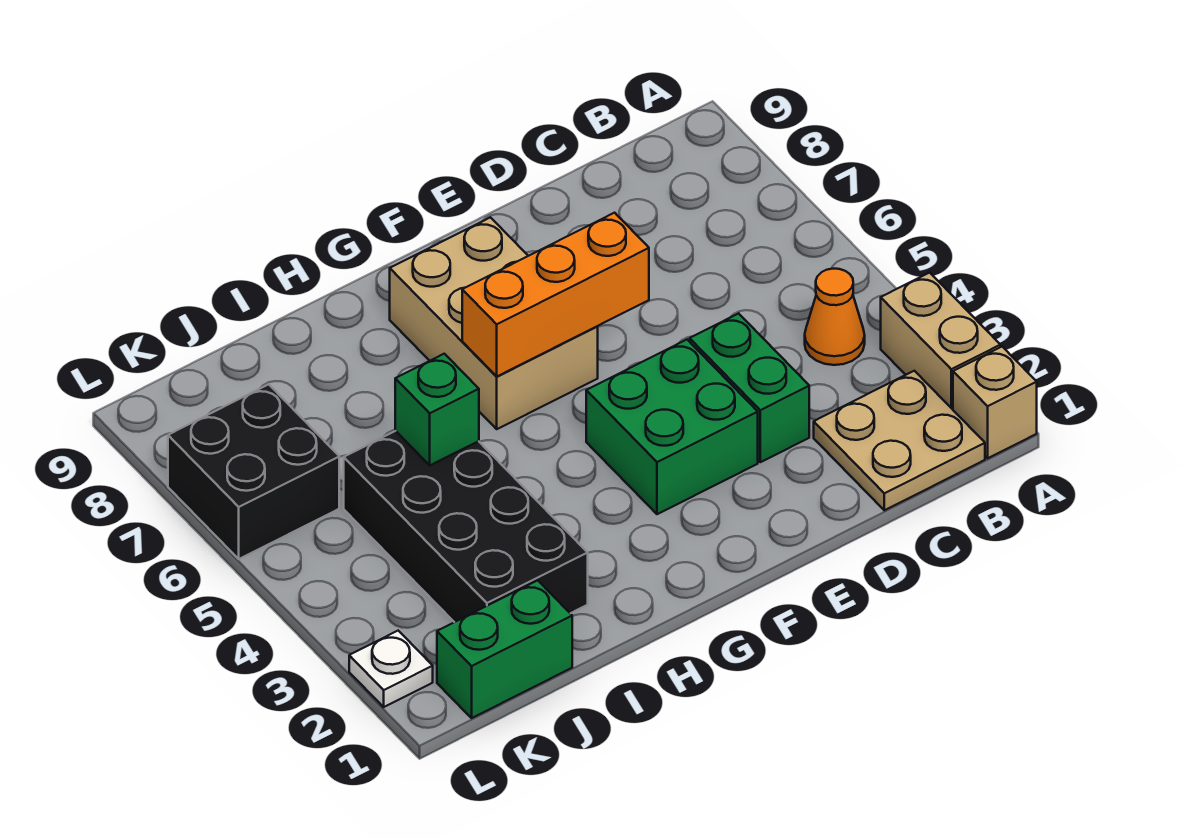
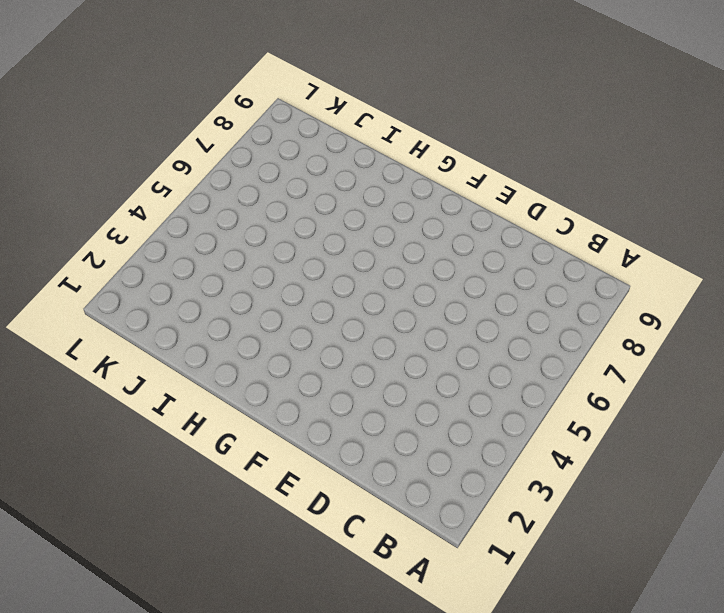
none -> tan 1x1 brick [953,347,1037,458]
none -> tan 1x2 brick [881,273,1000,409]
none -> tan 2x2 plate [814,371,985,510]

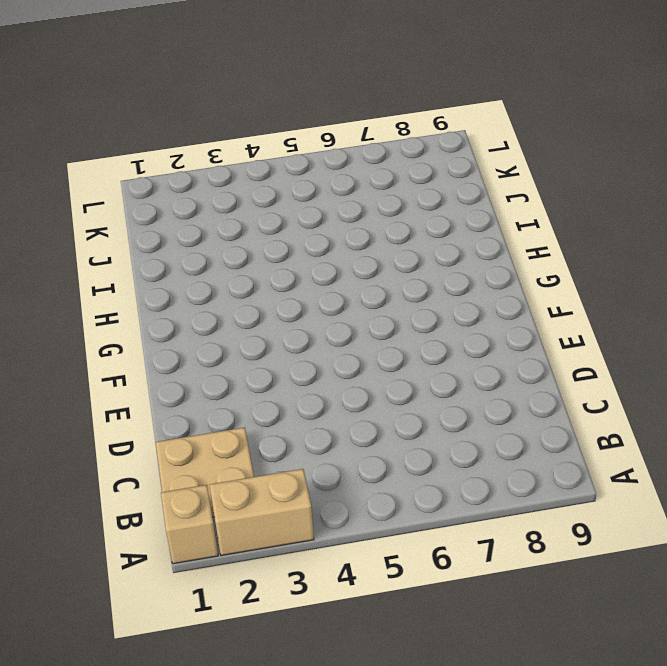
none -> orange 1x1 cone [805,269,865,365]
none -> green 1x2 brick [690,313,809,462]
none -> green 2x2 brick [586,340,758,514]

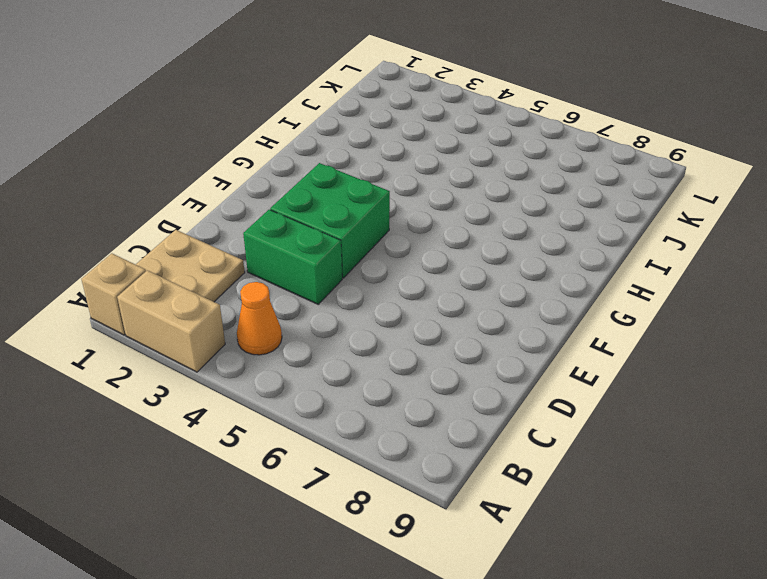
none -> tan 2x3 brick [390,217,598,429]
none -> black 2x4 brick [344,431,588,622]
none -> green 1x2 brick [437,580,572,718]

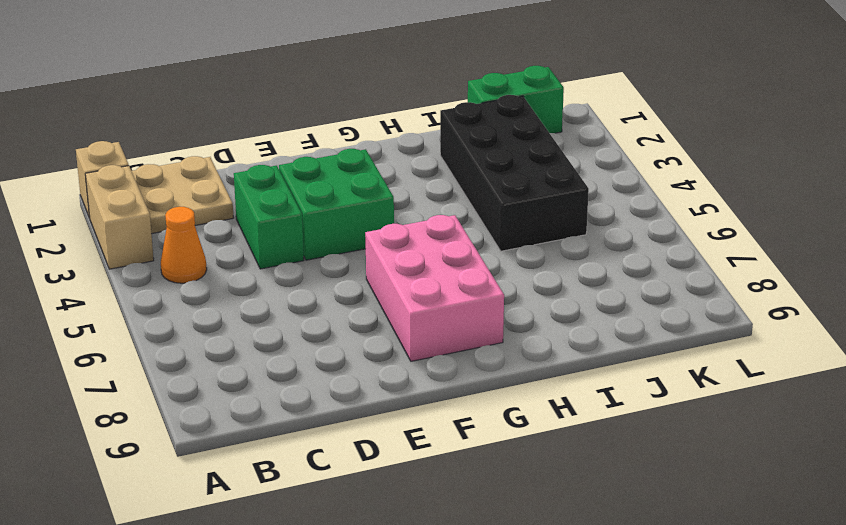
pink 2x3 brick [365,215,504,361] -> tan 2x3 brick [390,217,598,429]
none -> black 2x2 brick [168,384,339,559]
none -> white 1x1 plate [349,631,433,707]
none -> orange 1x3 brick [462,213,649,376]

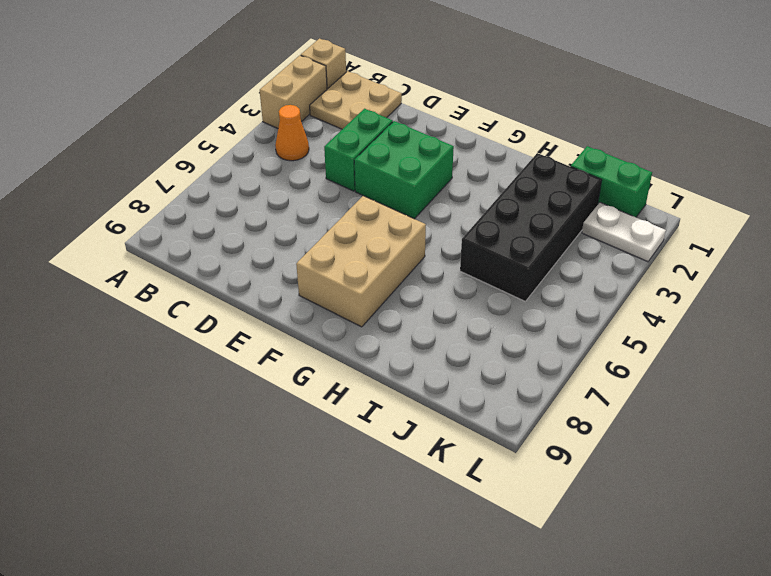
white 1x2 plate [582,203,666,262] -> white 1x1 plate [349,631,433,707]
none -> black 2x2 brick [168,384,339,559]
none -> orange 1x3 brick [462,213,649,376]
none -> green 1x1 brick [395,354,479,465]

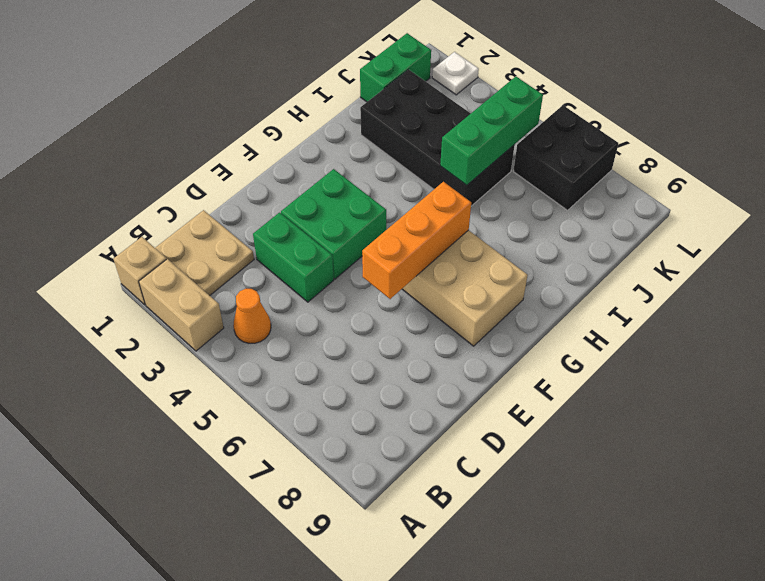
green 1x3 brick [440,77,543,185] -> green 1x1 brick [395,354,479,465]

